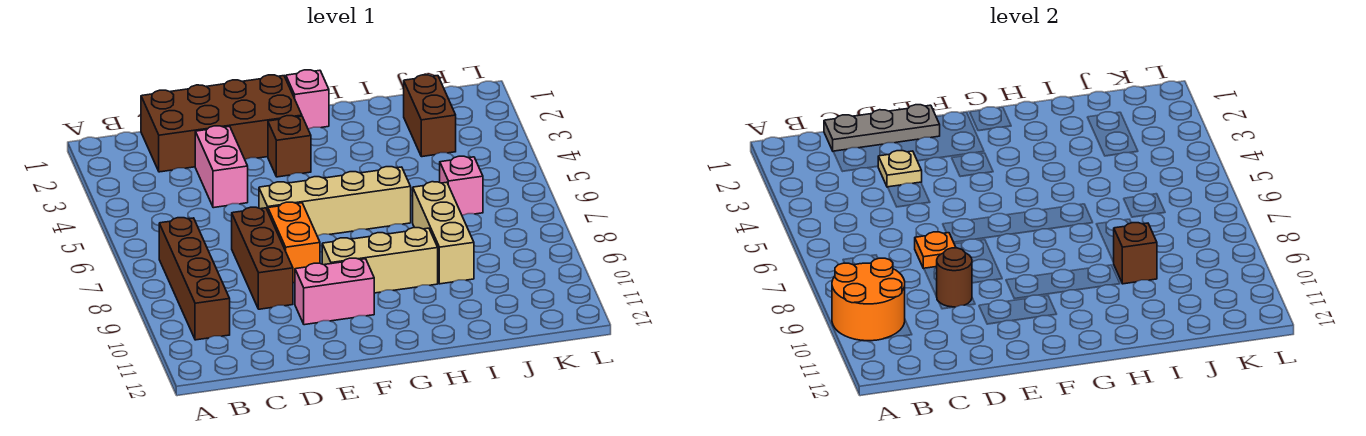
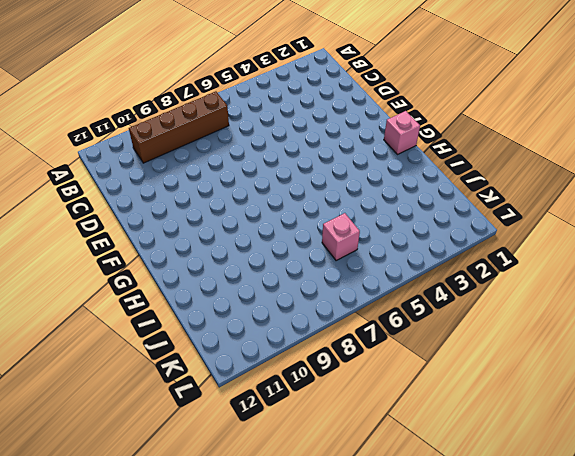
none -> brown 2x4 brick [141,75,302,172]
none -> pink 1x2 brick [195,126,248,208]
none -> brown 1x3 brick [232,207,293,309]

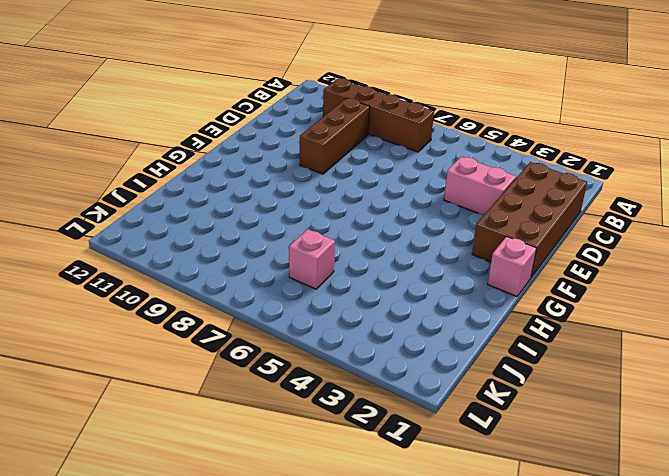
brown 1x3 brick [300,98,370,174] -> brown 1x3 brick turned to [232,207,293,309]
none -> tan 1x4 brick [259,167,411,236]
none -> orange 1x2 brick [268,202,320,283]
none -> pink 1x2 brick [295,258,374,325]

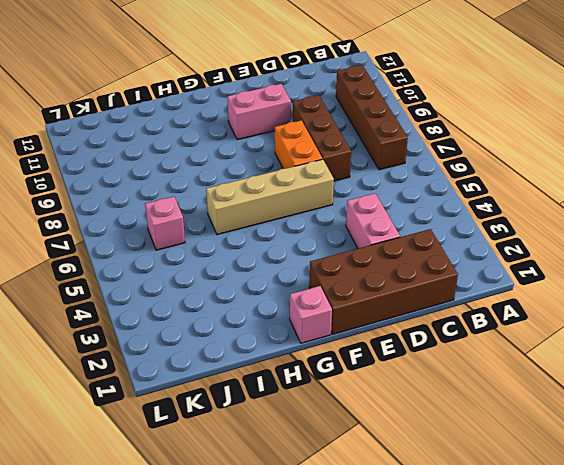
none -> brown 1x1 brick [268,116,311,177]
none -> tan 1x3 brick [322,228,438,293]
none -> tan 1x3 brick [413,182,474,284]

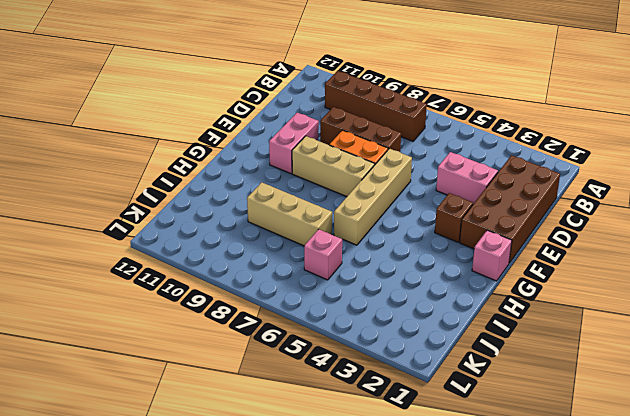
tan 1x3 brick [292,136,375,197] -> tan 1x3 brick turned to [322,228,438,293]
none -> brown 1x2 brick [404,75,456,157]
none -> orange 2x2 round brick [832,258,905,341]
none -> grey 1x3 plate [824,105,940,152]

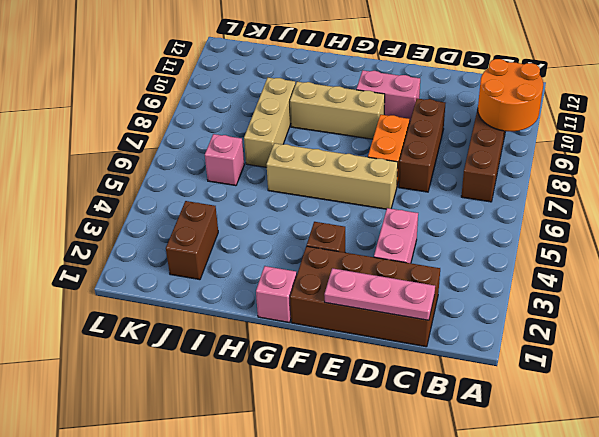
pink 1x3 plate [324,268,435,320] -> grey 1x3 plate [824,105,940,152]
none -> tan 1x1 plate [878,151,922,187]
none -> orange 1x1 plate [915,232,956,269]
none -> brown 1x1 round brick [936,248,972,307]

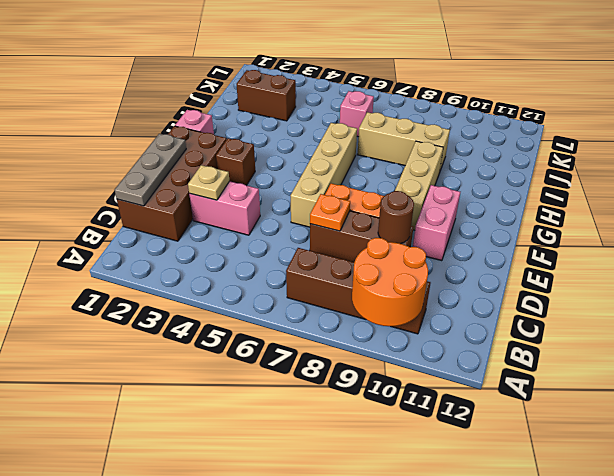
none -> brown 1x1 brick [1114,223,1157,284]

